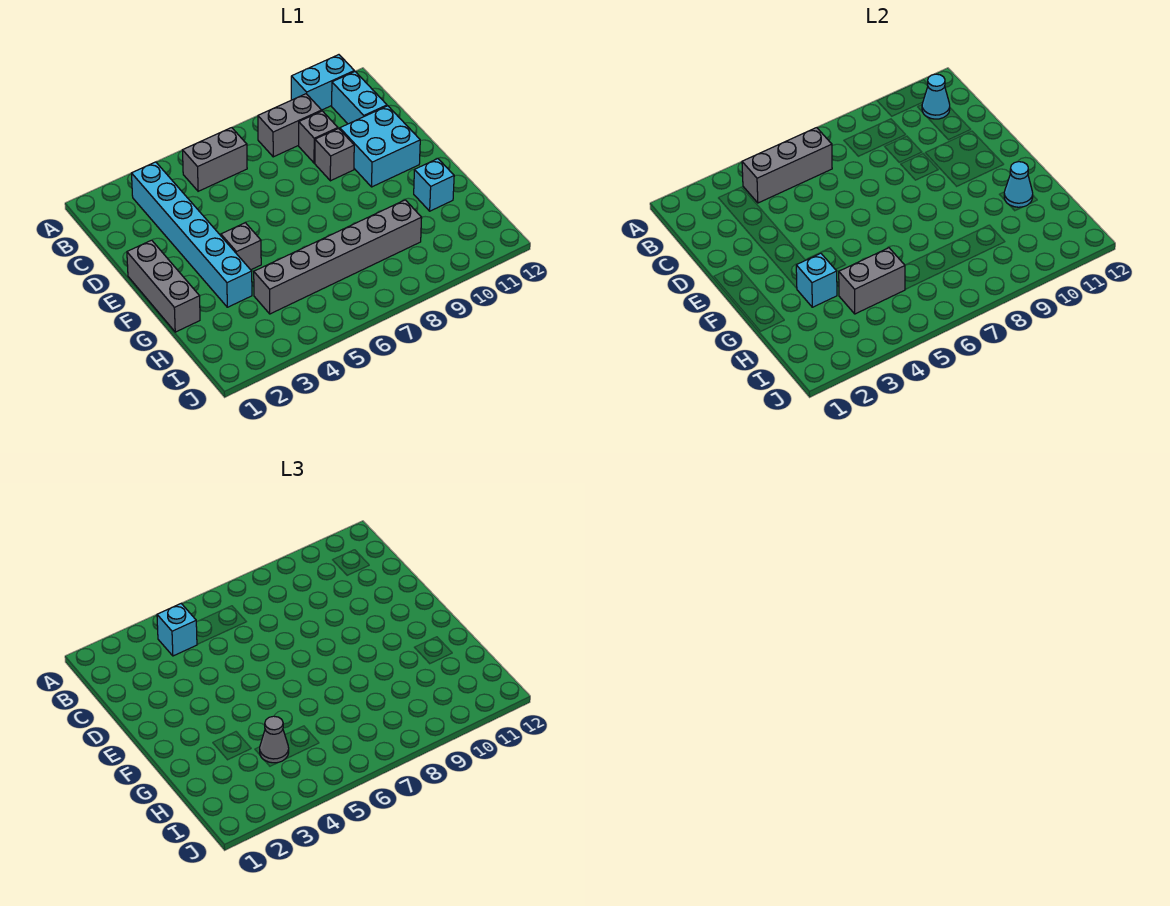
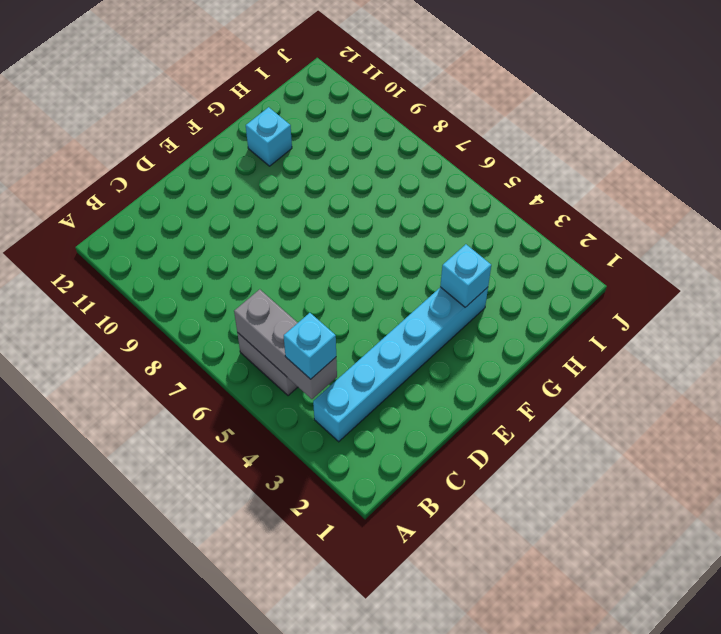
none -> cyan 1x2 brick [291,55,354,110]
none -> grey 1x2 brick [258,94,322,157]
none -> cyan 1x2 brick [332,72,387,124]

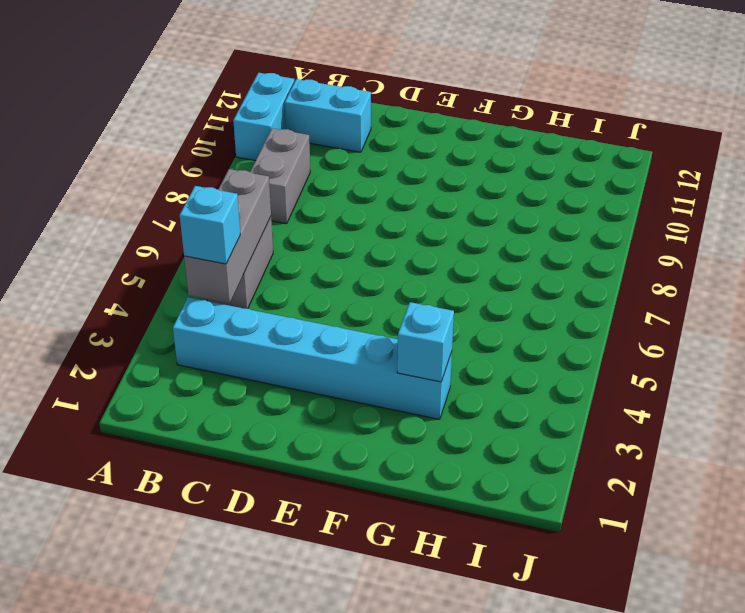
none -> grey 1x1 brick [299,111,338,163]
none -> grey 1x1 brick [315,129,354,181]
none -> cyan 2x2 brick [340,106,420,187]

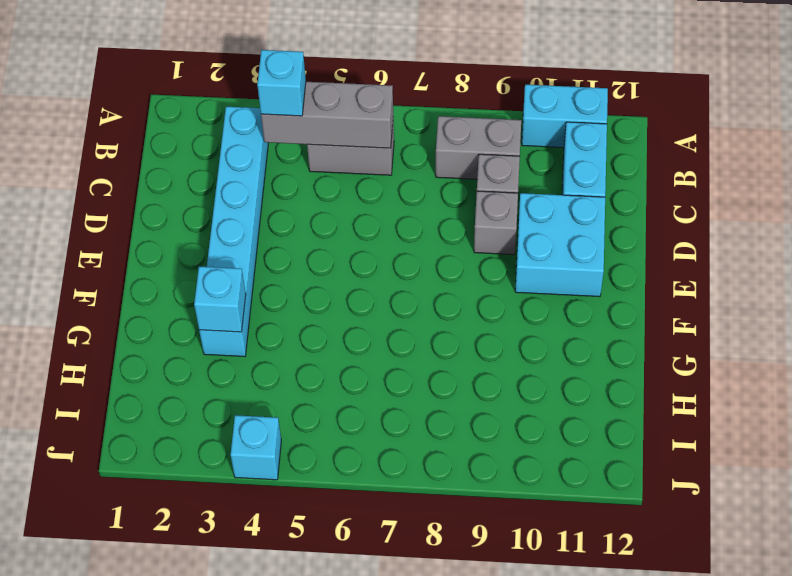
cyan 1x1 brick [231,415,281,480] -> cyan 1x1 brick moved to [414,159,454,211]
none -> grey 1x3 brick [127,240,200,332]
none -> grey 1x1 brick [221,223,261,270]
none -> grey 1x6 brick [254,200,422,314]

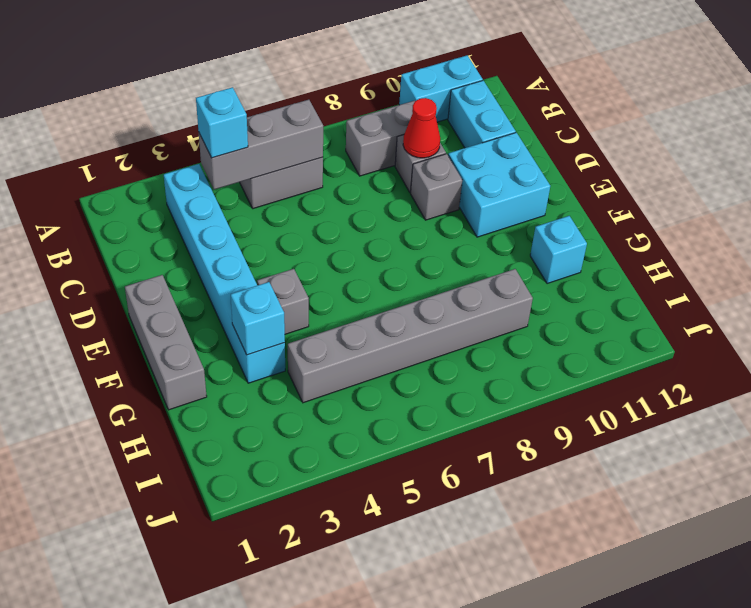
red 1x1 cone [403,98,440,158] -> none
none -> cyan 1x1 cone [922,74,950,119]
none -> cyan 1x1 cone [1004,162,1033,207]
none -> grey 1x2 brick [839,248,905,314]

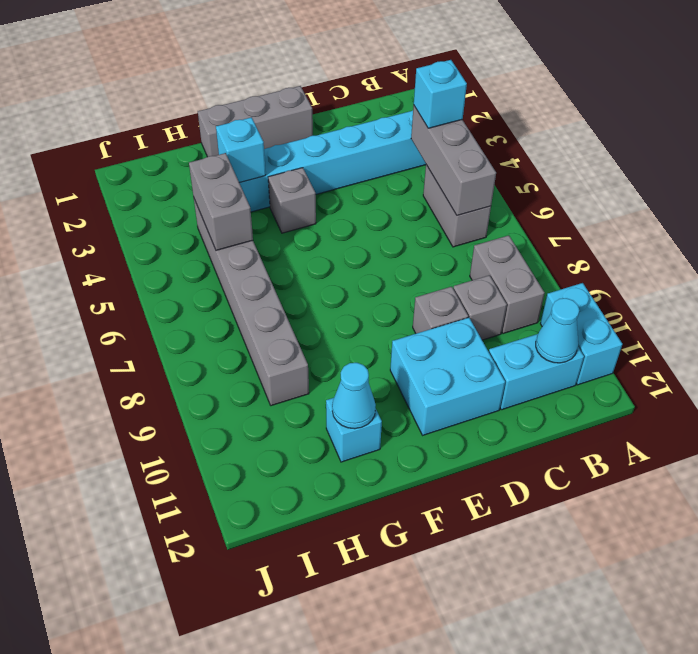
none -> grey 1x1 cone [260,716,289,763]

